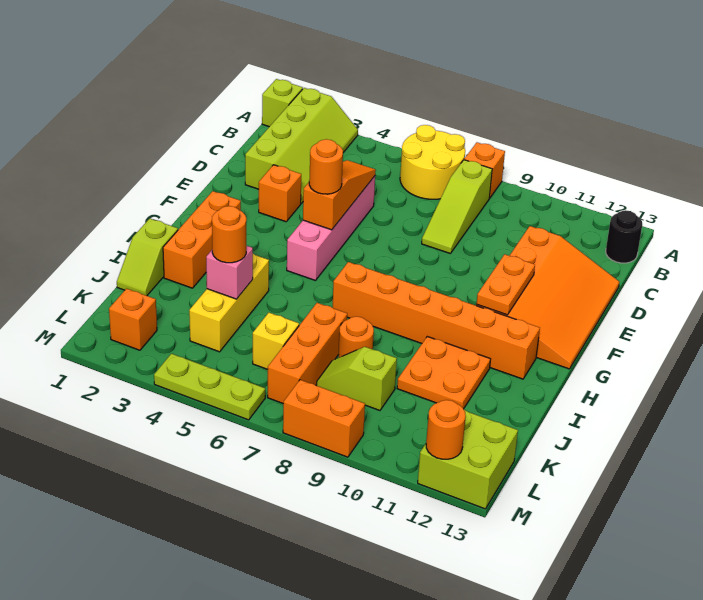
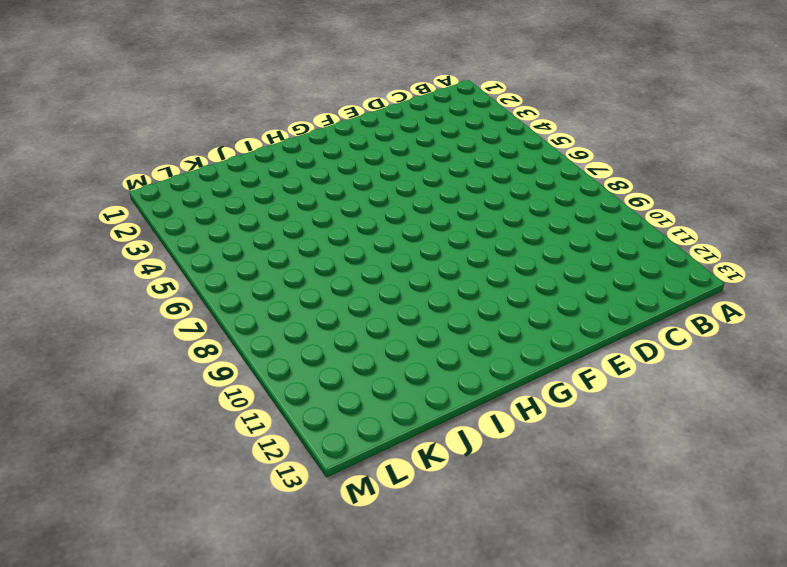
none -> lime 1x1 brick [262,79,303,127]
none -> lime 2x4 slope [245,88,358,203]
none -> yellow 2x2 round brick [400,125,465,199]

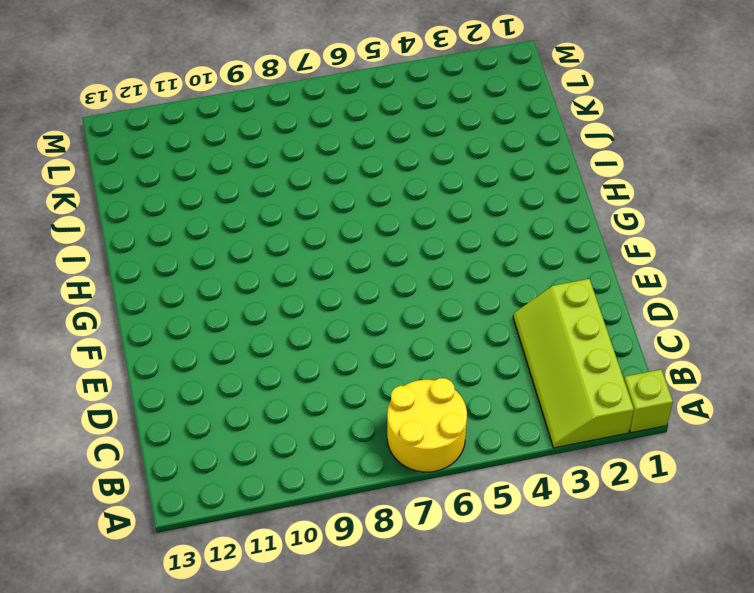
none -> orange 1x1 brick [464,142,505,198]
none -> lime 1x3 slope [422,160,492,253]
none -> black 1x1 round brick [606,210,642,263]

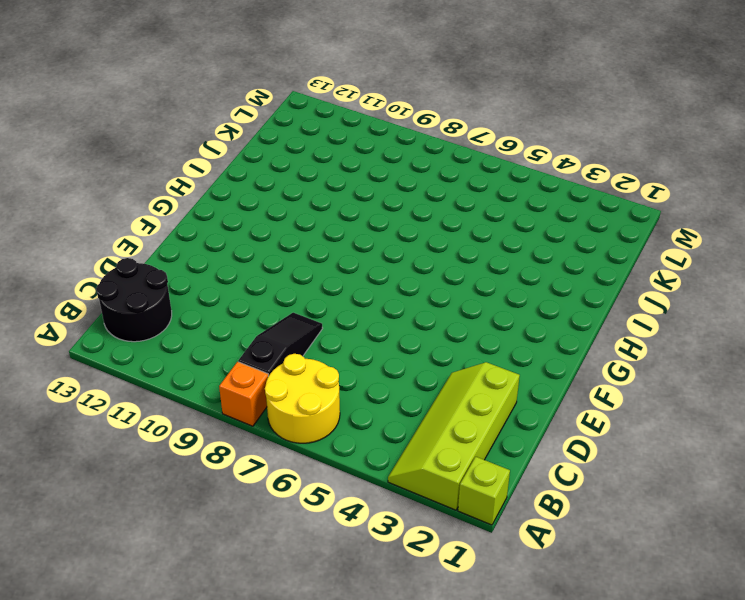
black 1x3 slope [238,313,323,376] -> lime 1x3 slope [422,160,492,253]
black 2x2 round brick [96,258,172,342] -> black 1x1 round brick [606,210,642,263]
none -> pink 1x4 brick [287,176,375,281]
none -> orange 3x4 slope [476,226,619,369]
none -> orange 1x1 brick [259,165,301,222]

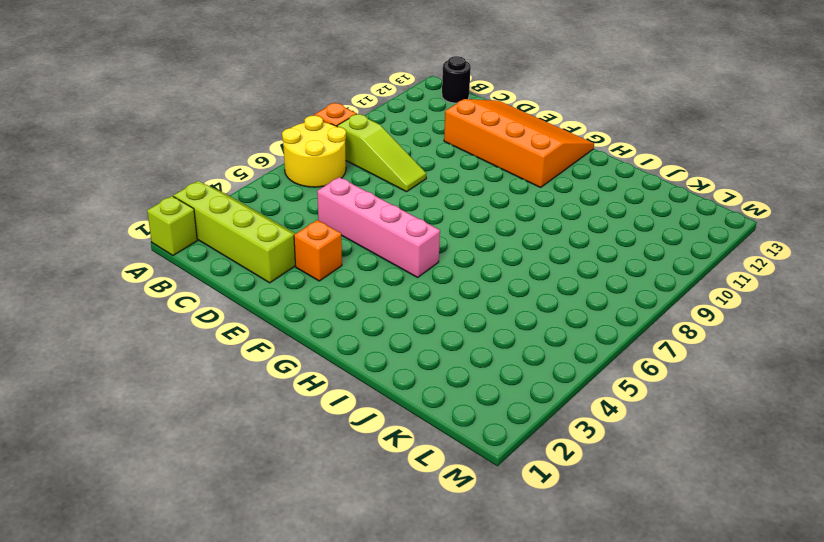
none -> orange 1x3 brick [163,191,241,288]
none -> orange 1x6 brick [333,262,540,379]
none -> lime 1x2 slope [117,219,178,296]

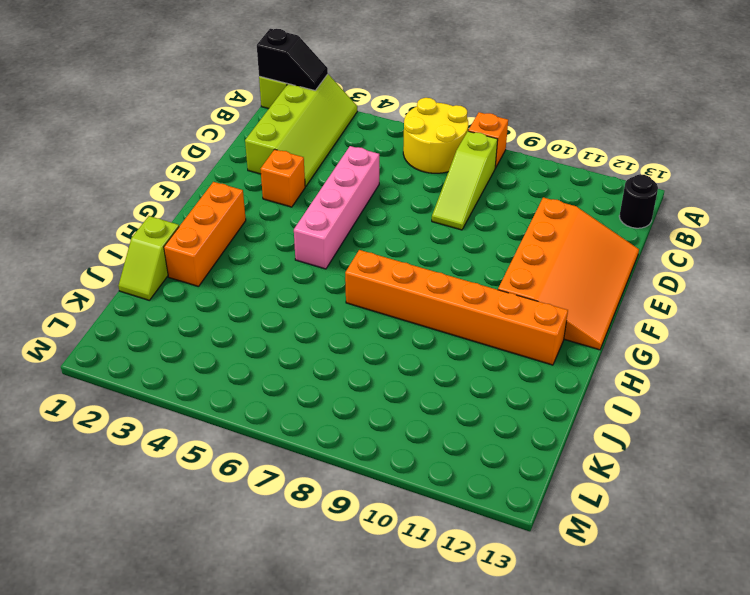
black 1x2 slope [257,29,328,90] -> none
none -> yellow 1x3 brick [189,254,269,352]
none -> orange 2x2 plate [397,337,491,409]
none -> orange 1x3 brick [268,303,347,403]

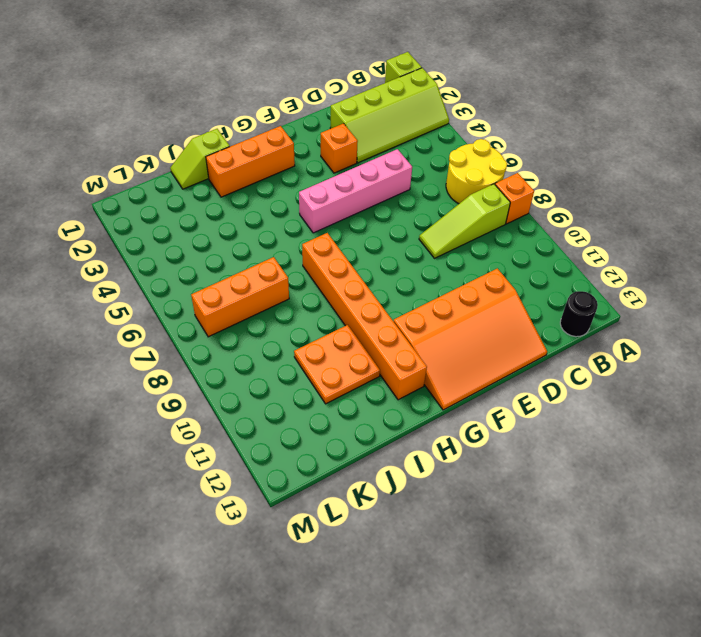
none -> yellow 1x3 brick [189,254,269,352]
none -> orange 1x1 round brick [339,317,374,357]
none -> yellow 1x1 brick [253,313,299,369]

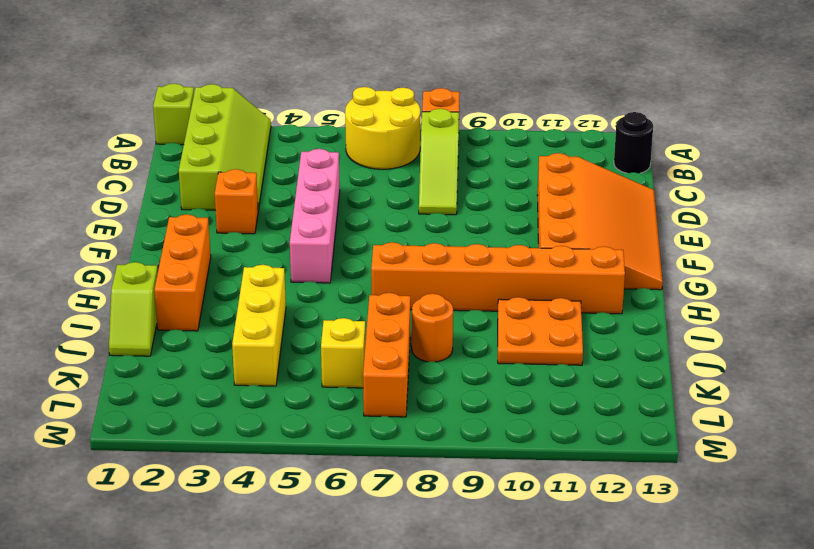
none -> lime 1x2 slope [316,347,397,410]
none -> orange 1x1 brick [109,289,157,350]
none -> lime 2x2 brick [418,410,518,509]

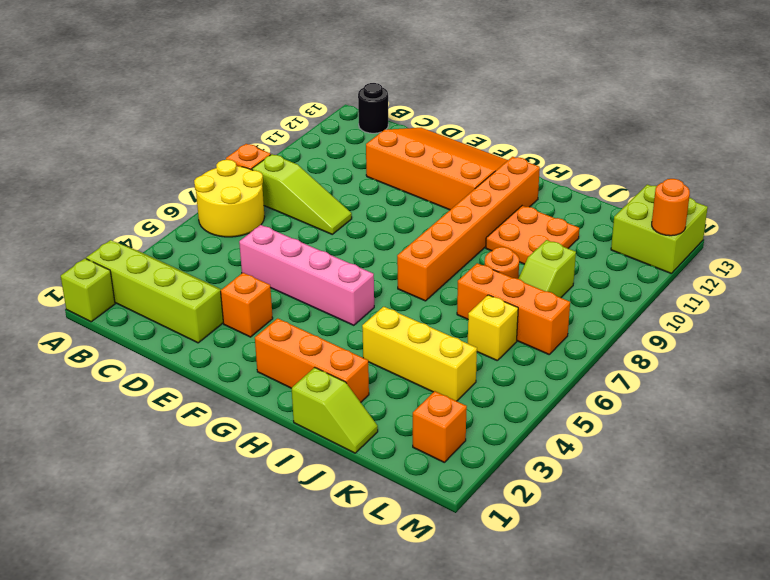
none -> lime 1x3 plate [154,354,265,420]
none -> orange 1x2 brick [283,380,365,457]
none -> orange 1x3 slope [303,160,376,230]

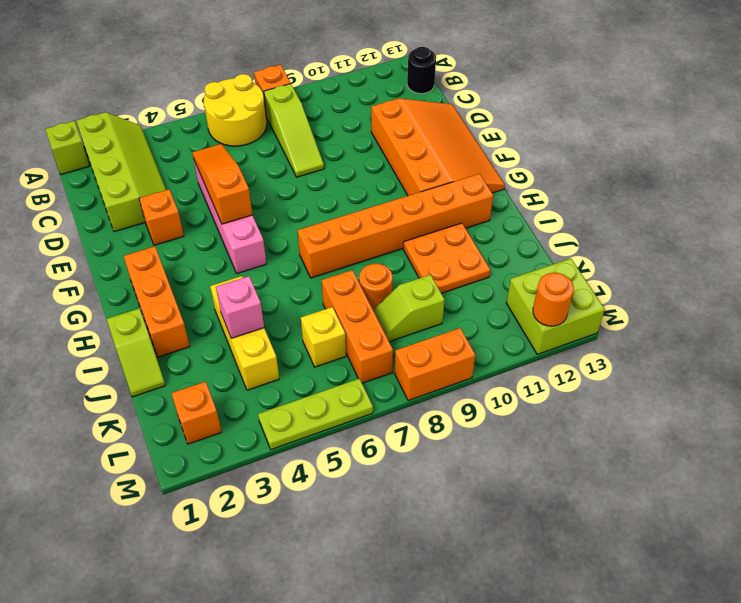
none -> orange 1x2 plate [477,254,535,315]
none -> orange 1x1 round brick [309,139,343,194]
none -> orange 1x1 round brick [212,206,246,263]

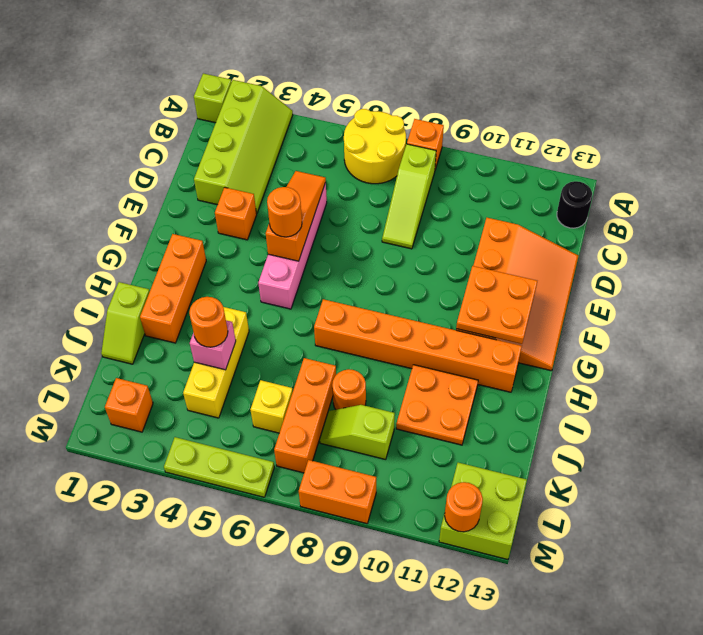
orange 2x2 plate [456,266,537,344] -> orange 1x2 plate [477,254,535,315]

